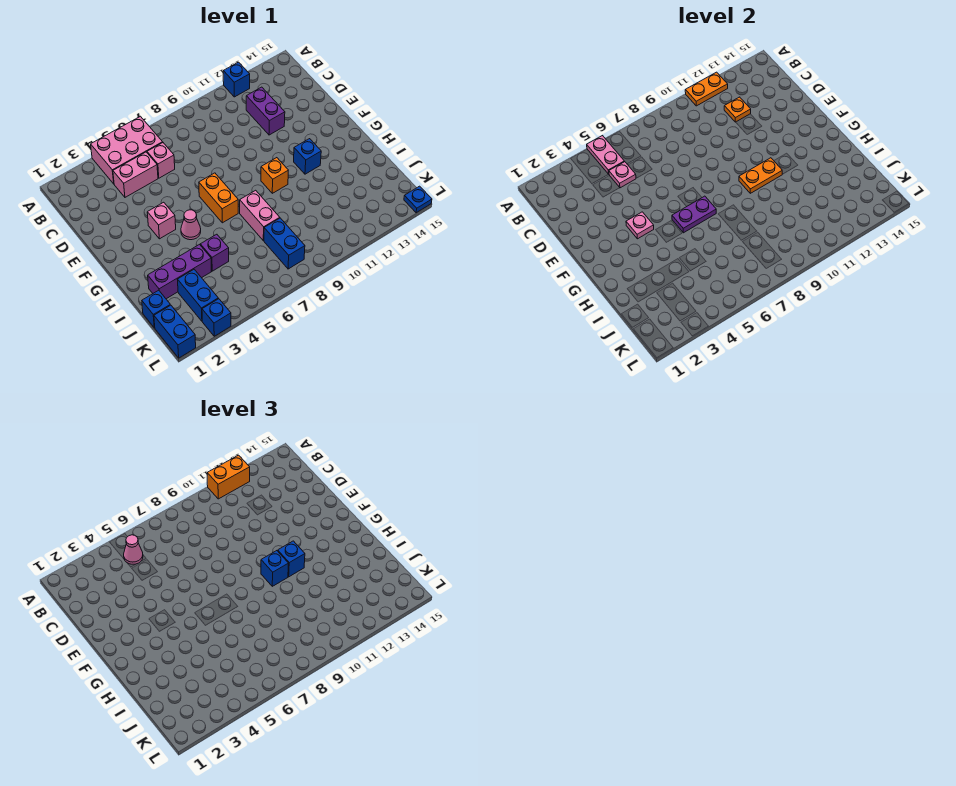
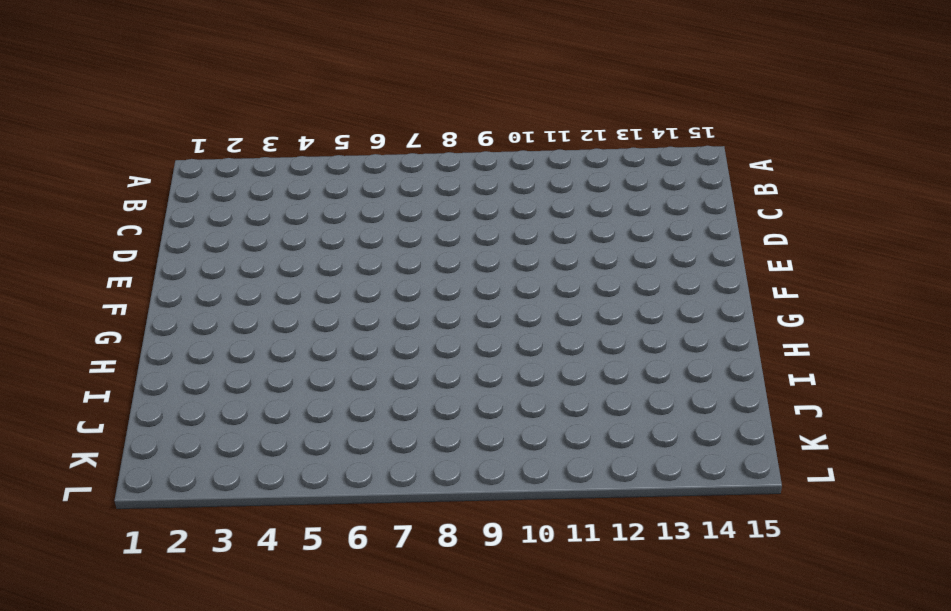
none -> pink 2x3 brick [91,116,163,184]
none -> blue 1x1 brick [223,62,250,97]
none -> pink 1x2 brick [113,152,158,197]
none -> pink 1x1 brick [147,143,175,178]

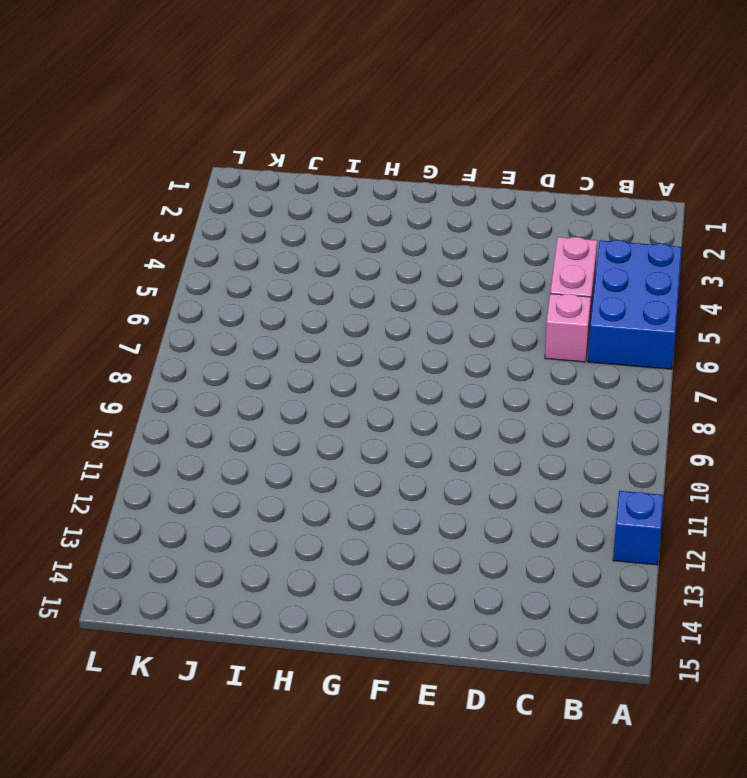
blue 2x3 brick [588,240,682,369] -> pink 2x3 brick [91,116,163,184]
none -> purple 1x2 brick [246,87,285,135]
none -> pink 1x1 brick [147,202,176,239]
none -> orange 1x2 brick [199,173,238,223]
none -> pink 1x1 cone [181,210,201,240]

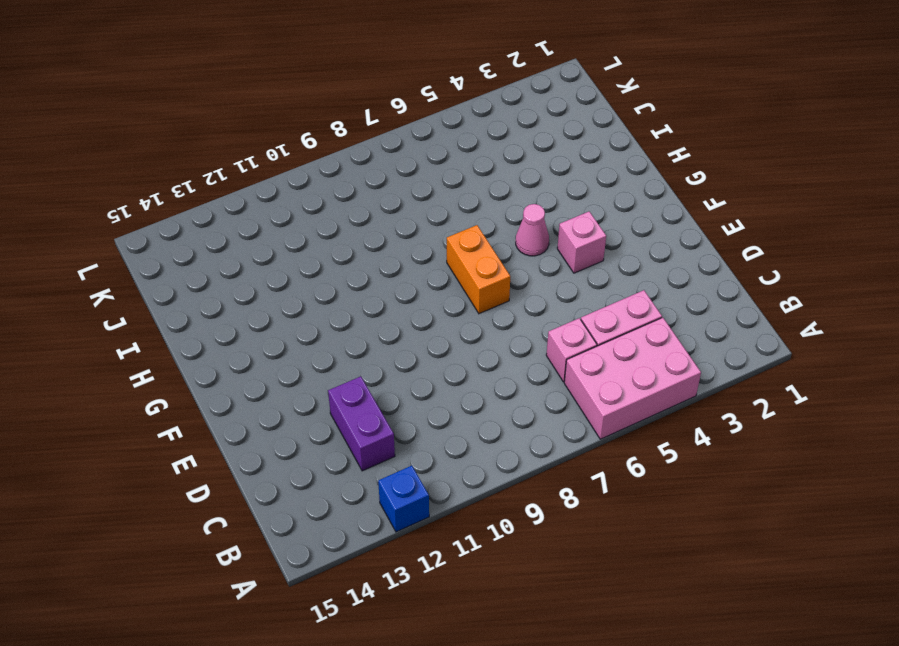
none -> orange 1x1 brick [261,158,288,193]
none -> blue 1x1 brick [294,139,321,174]
none -> pink 1x2 brick [240,190,280,241]
none -> purple 1x3 brick [148,245,211,299]

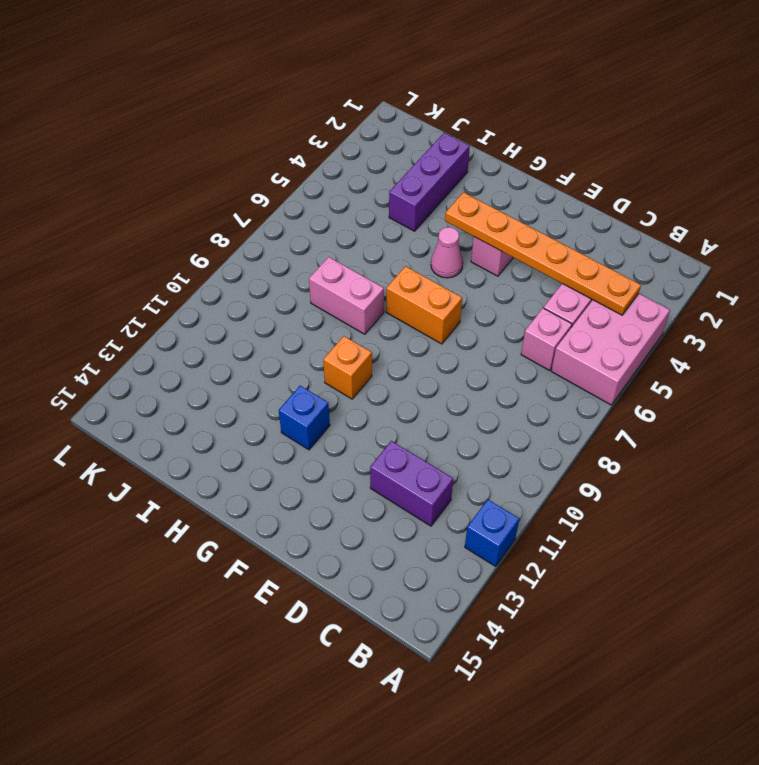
orange 1x6 plate [445,192,641,315] -> pink 1x1 plate [626,212,654,239]
none -> purple 1x1 brick [200,234,229,271]
none -> blue 1x1 brick [142,290,170,328]
none -> blue 1x2 brick [178,269,218,321]
none -> blue 1x2 brick [264,218,305,269]

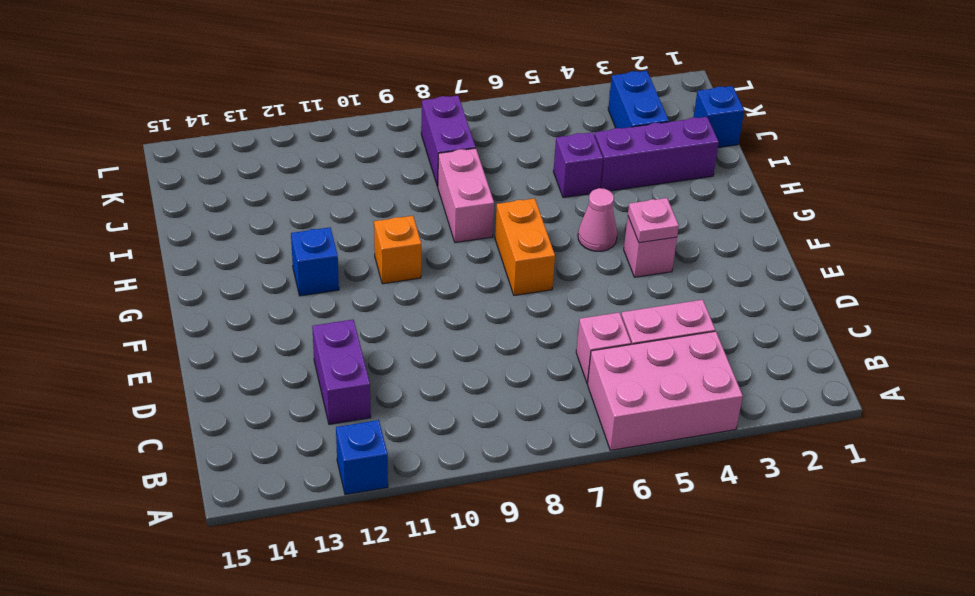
purple 1x2 brick [421,96,476,186] -> blue 1x2 brick [264,218,305,269]
none -> blue 1x2 brick [154,305,196,358]
none -> blue 1x1 brick [202,299,231,336]
none -> blue 1x1 plate [404,186,432,213]
none -> pink 1x2 plate [587,136,624,174]

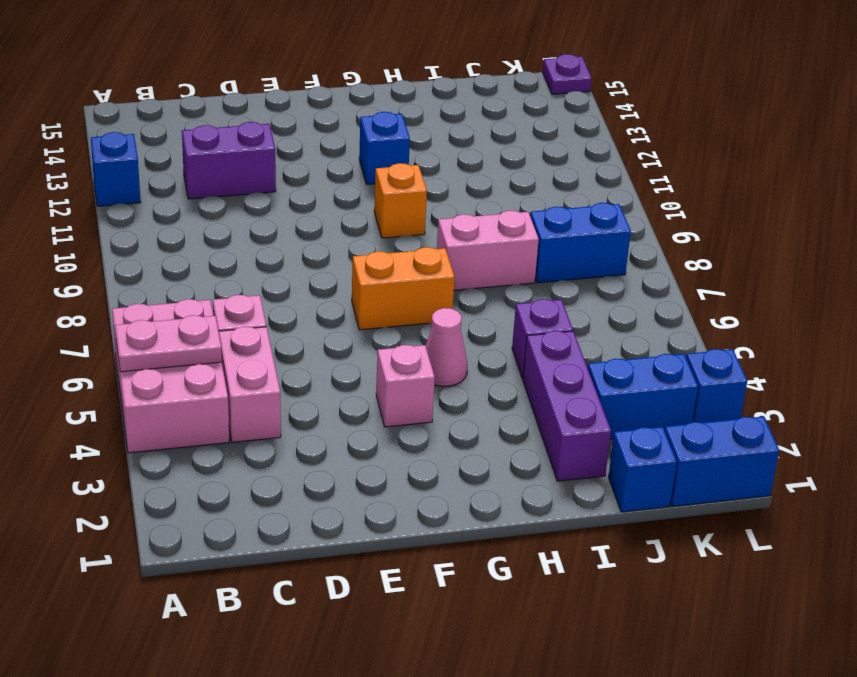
purple 1x1 plate [543,54,592,94] -> blue 1x1 plate [404,186,432,213]
none -> orange 1x2 plate [685,72,728,106]
none -> pink 1x1 plate [609,162,636,188]
none -> orange 1x1 plate [724,97,751,122]
none -> pink 1x1 plate [626,212,654,239]

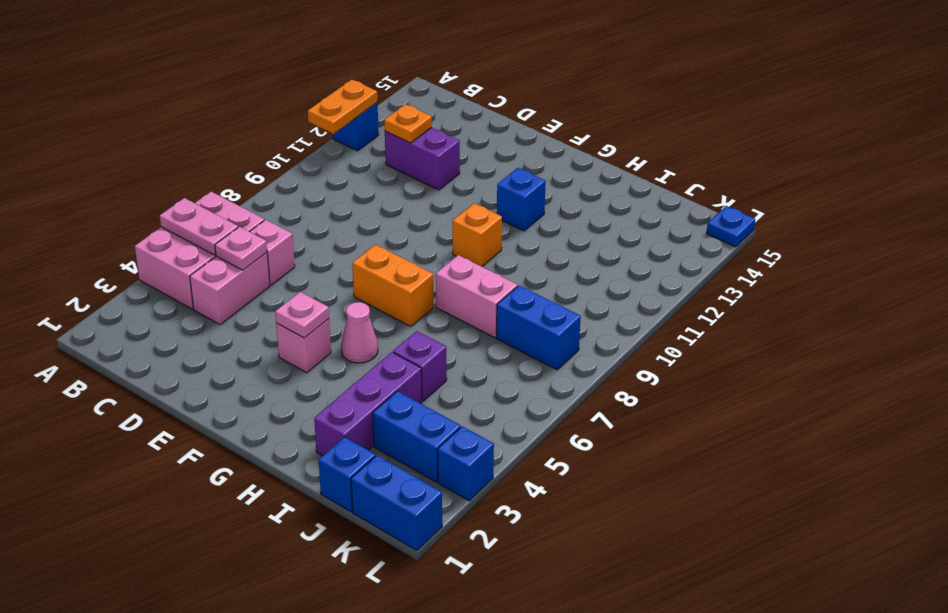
none -> purple 1x2 plate [672,196,716,233]
none -> orange 1x2 plate [739,158,782,193]
none -> orange 1x2 brick [207,455,250,499]
none -> pink 1x1 cone [124,535,143,564]

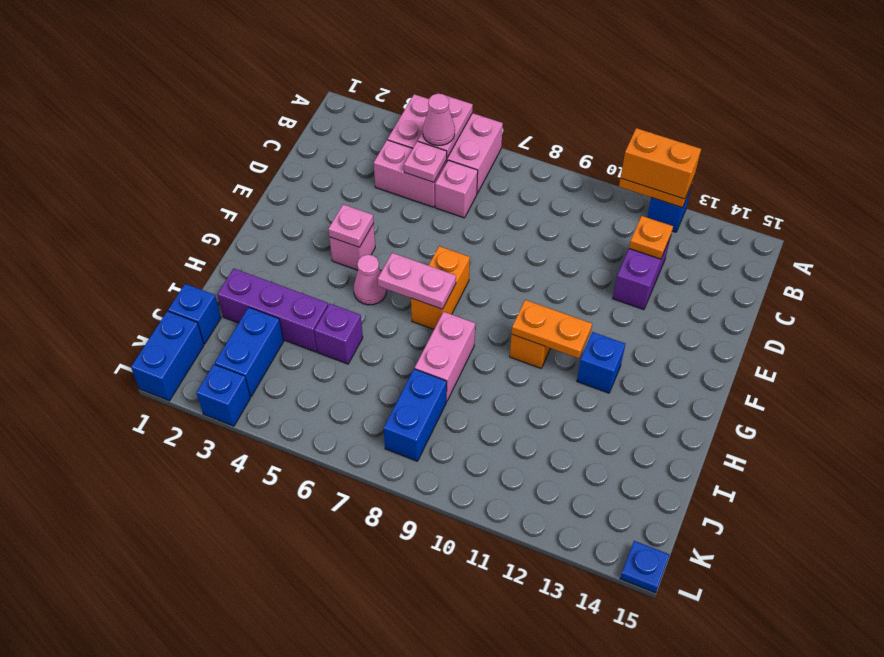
pink 1x2 plate [378,253,456,309] -> purple 1x2 plate [672,196,716,233]
none -> blue 1x1 brick [261,551,288,586]
none -> blue 1x1 brick [278,541,305,577]

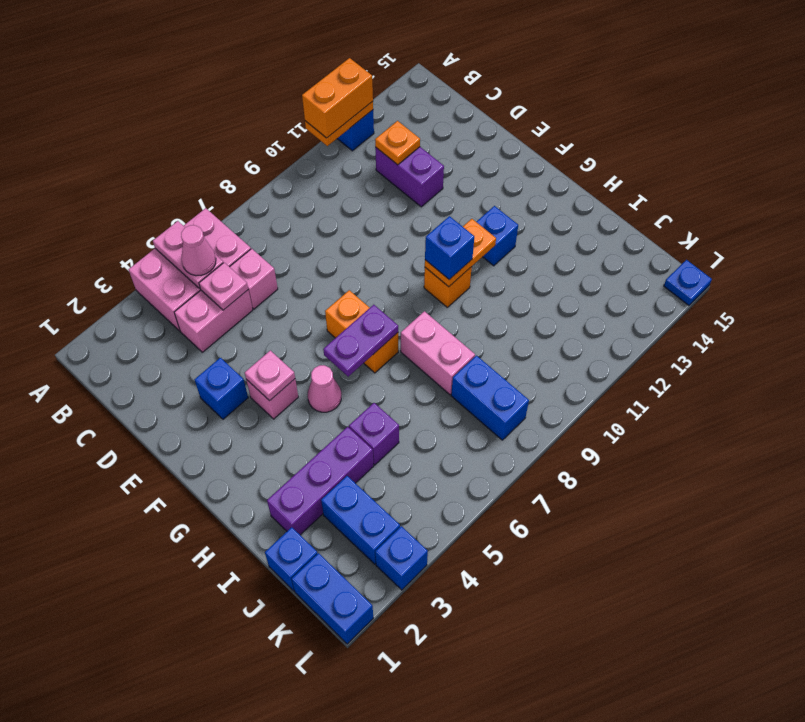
blue 1x1 brick [194,358,248,419] -> blue 1x1 brick moved to [278,541,305,577]

